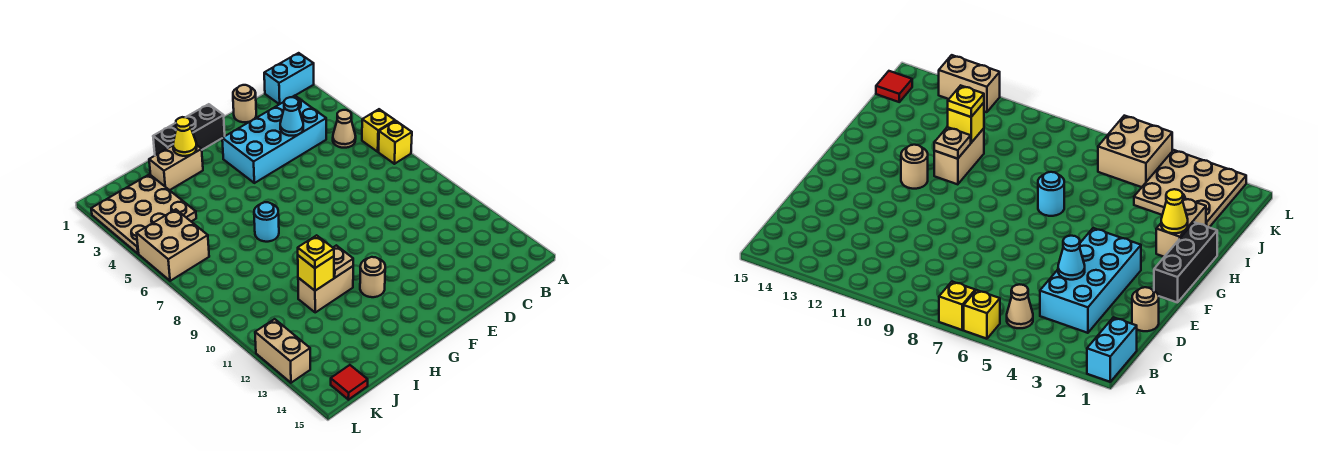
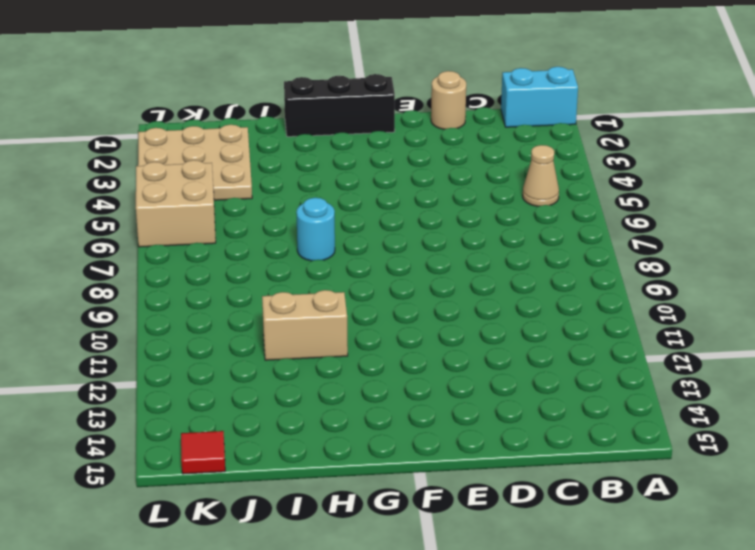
none -> yellow 1x1 brick [362,109,395,152]
none -> yellow 1x1 brick [379,121,412,164]
none -> cyan 2x4 brick [222,96,326,183]

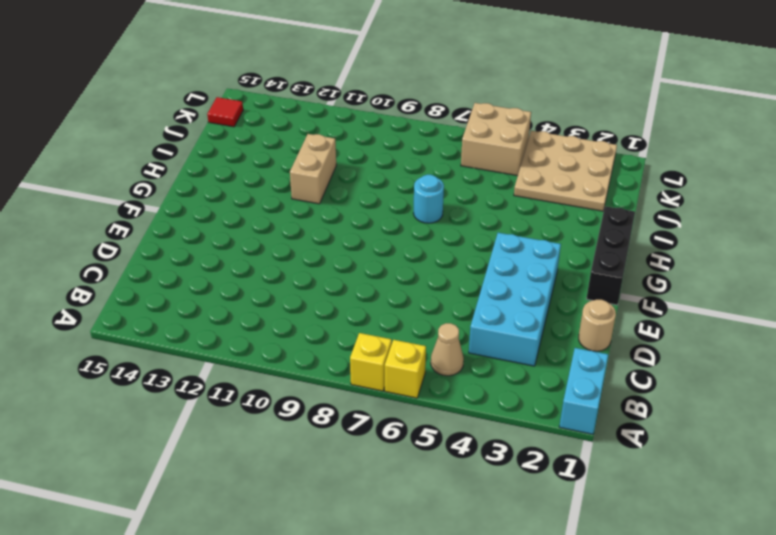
none -> tan 1x1 round brick [360,257,385,297]
none -> tan 1x2 brick [149,146,203,190]
none -> tan 1x2 brick [255,319,310,383]

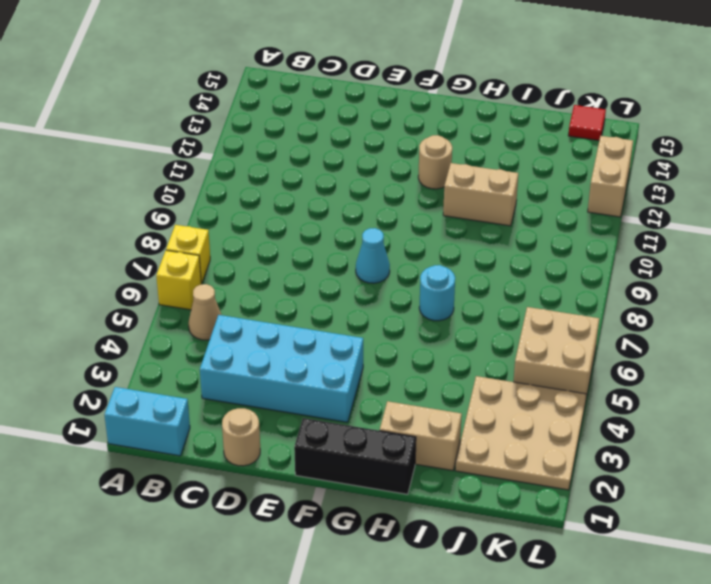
cyan 1x1 cone [356,228,390,283] -> cyan 1x1 cone moved to [280,97,303,136]
none -> yellow 1x1 cone [173,117,197,156]
none -> tan 1x1 plate [333,245,353,278]
none -> yellow 1x1 brick [298,255,334,291]

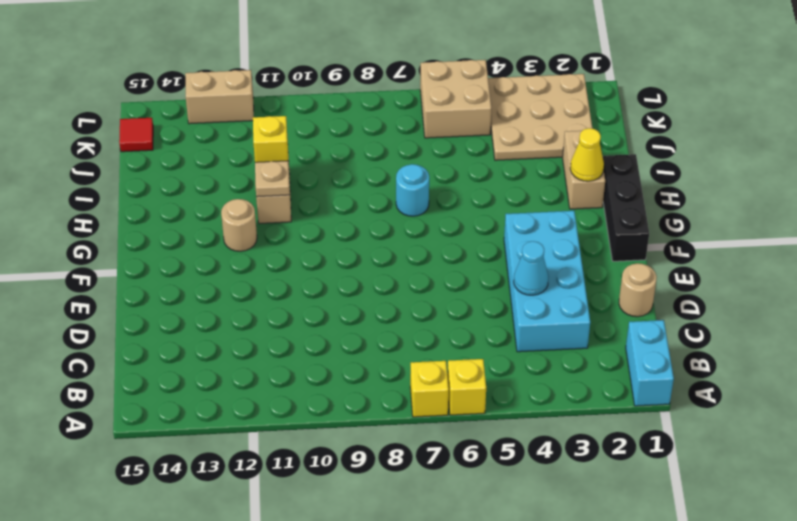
none -> tan 1x1 cone [333,110,356,148]
none -> yellow 1x1 plate [298,235,334,268]

